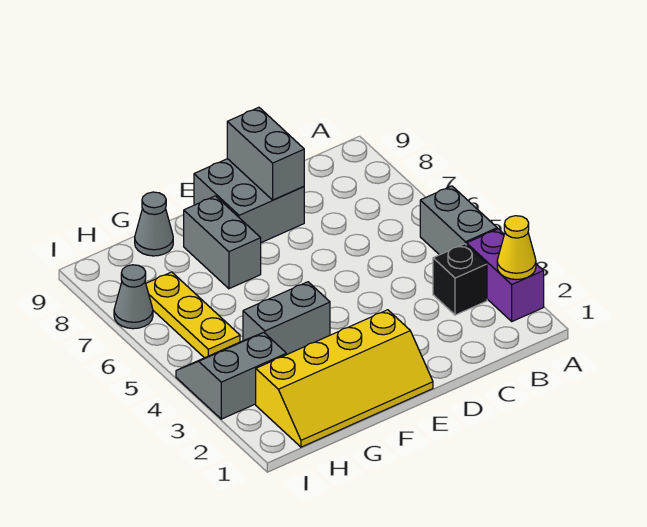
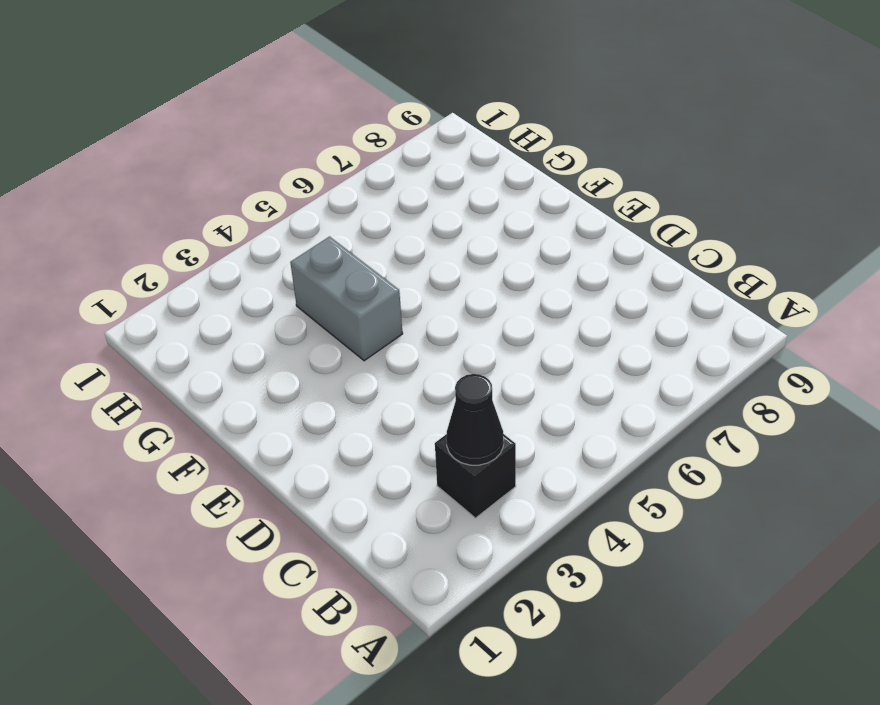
black 1x1 cone [446,374,504,465] -> none
none -> purple 1x2 brick [467,229,544,321]
none -> grey 1x2 brick [420,186,497,255]
none -> grey 2x2 brick [194,159,304,243]

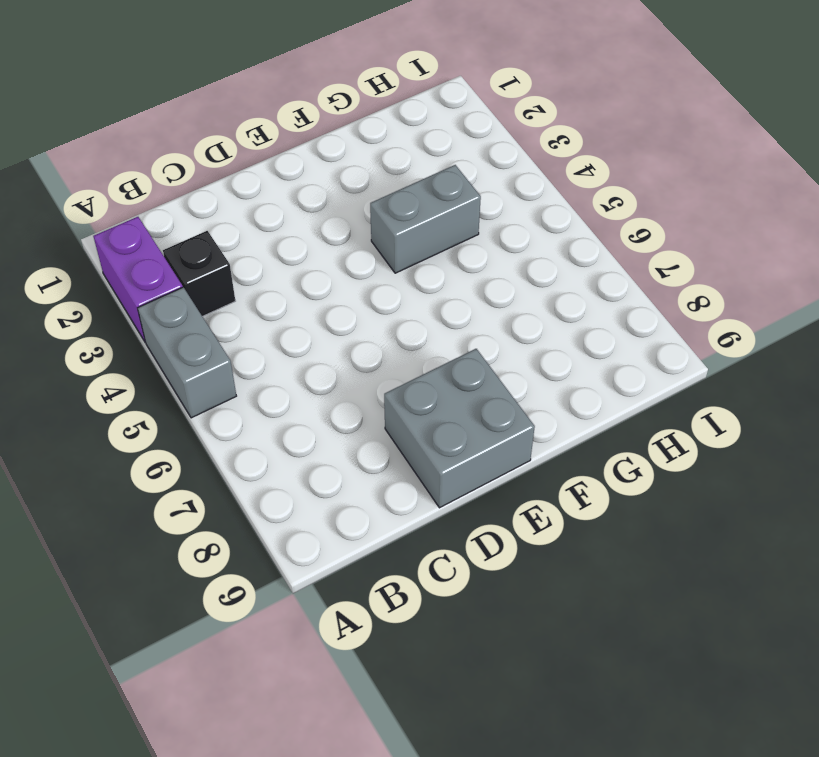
none -> yellow 2x4 slope [256,310,433,447]
none -> grey 1x2 brick [184,196,261,289]
none -> grey 1x1 cone [135,192,173,256]

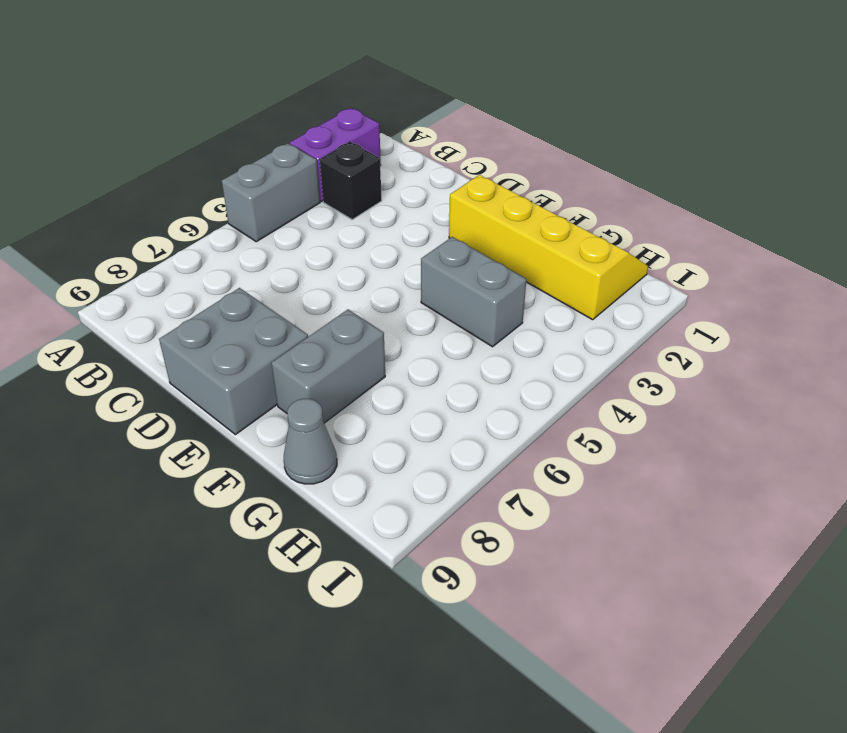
none -> grey 2x2 slope [176,332,286,419]
none -> yellow 1x3 plate [146,272,240,358]
none -> grey 1x1 cone [114,265,153,329]

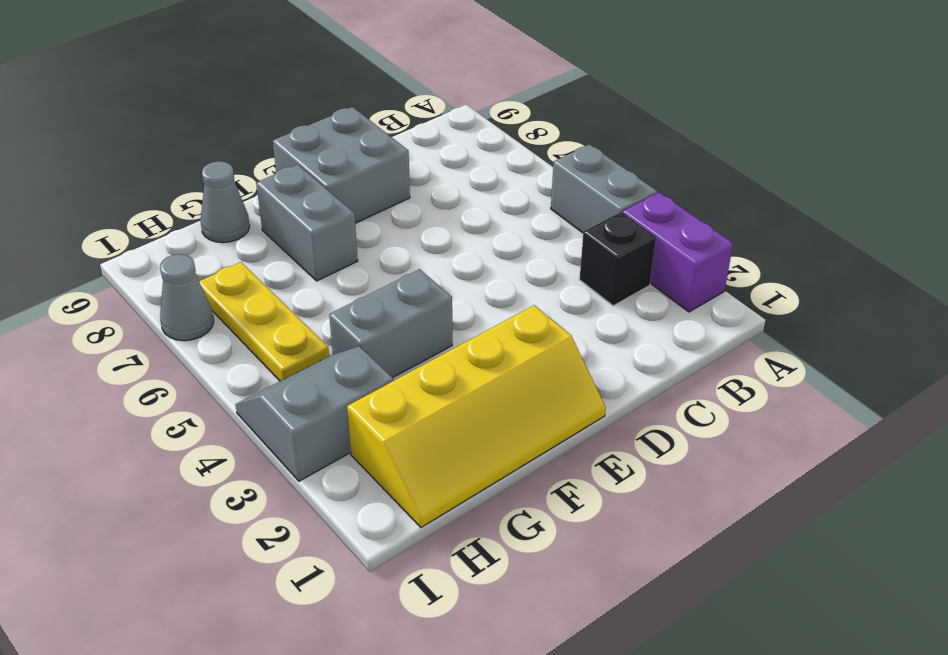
none -> yellow 1x1 cone [497,216,536,280]
none -> grey 1x2 brick [227,107,304,200]

